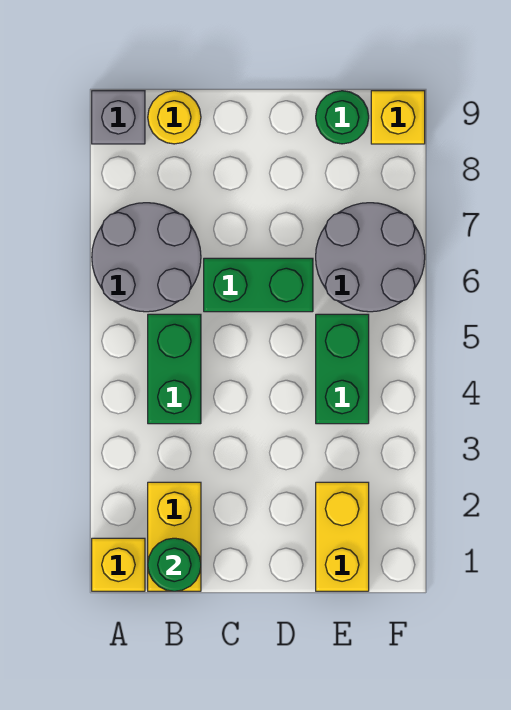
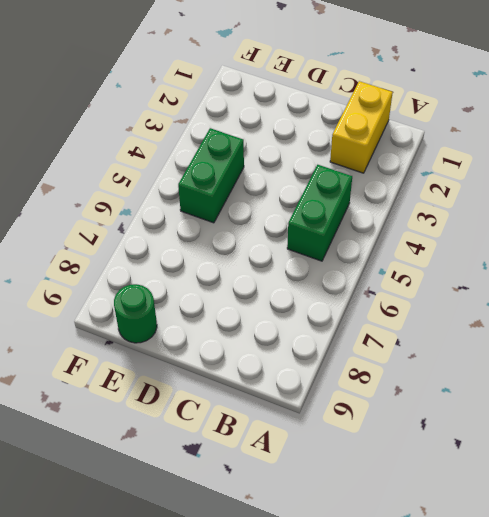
none -> yellow 1x1 brick [92,538,145,591]
none -> grey 2x2 round brick [92,203,201,312]
none -> grey 1x1 brick [92,91,145,144]

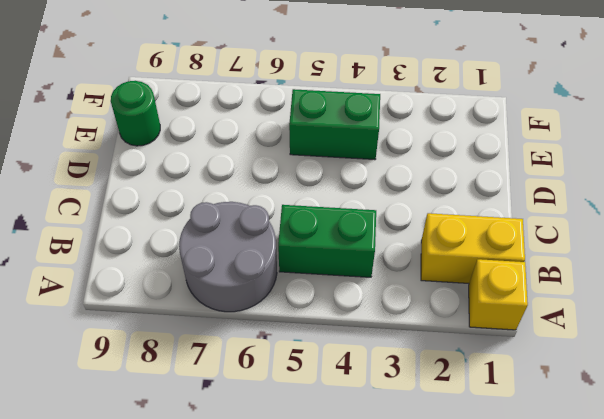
none -> grey 1x1 brick [92,91,145,144]
none -> yellow 1x1 round brick [148,91,201,144]
none -> green 1x2 brick [204,258,313,312]

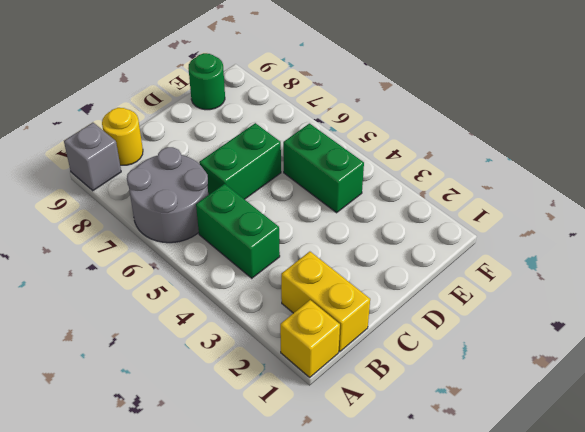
none -> yellow 1x2 brick [316,482,369,591]
none -> grey 2x2 round brick [316,203,425,312]
none -> yellow 1x1 brick [371,91,425,144]

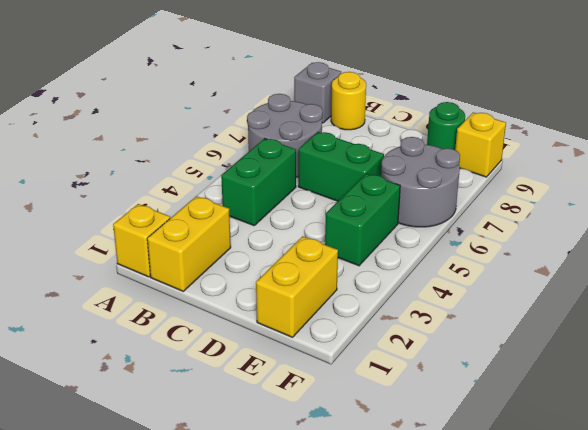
none -> green 1x1 round brick [148,538,201,591]

